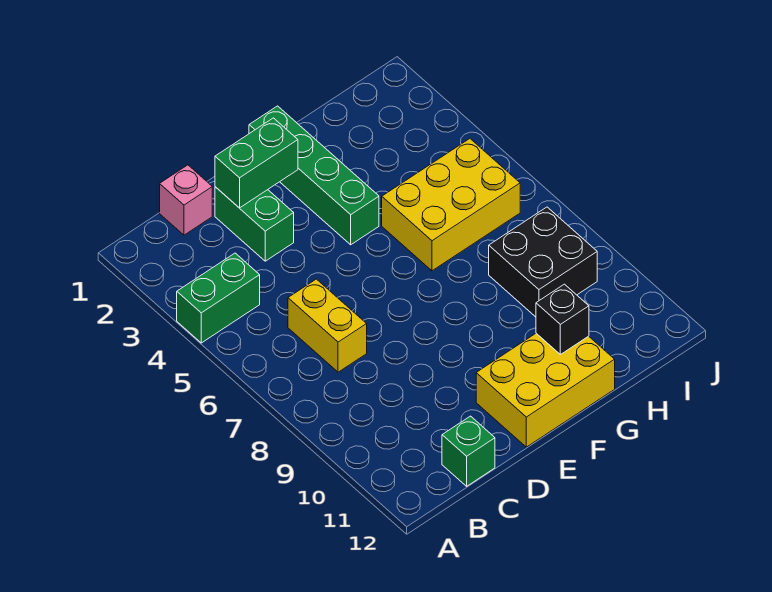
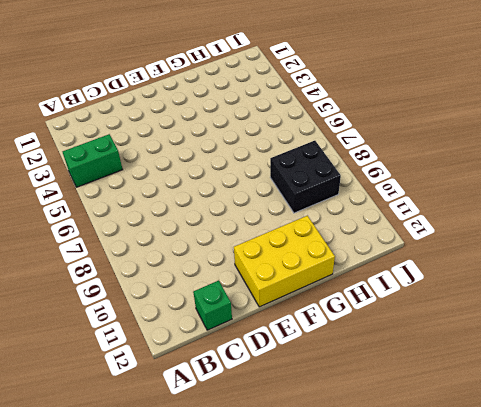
none -> pink 1x1 brick [160,165,212,235]
none -> yellow 1x2 brick [288,279,367,372]

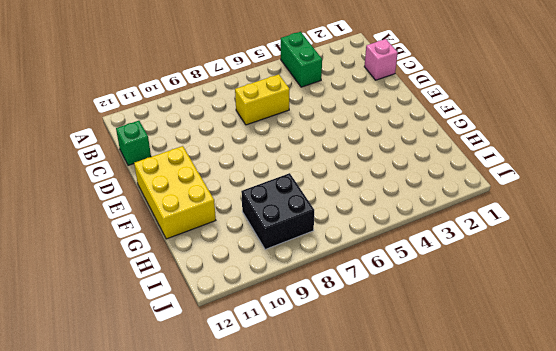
none -> green 1x2 brick [215,187,294,261]
none -> green 1x4 brick [249,106,379,245]

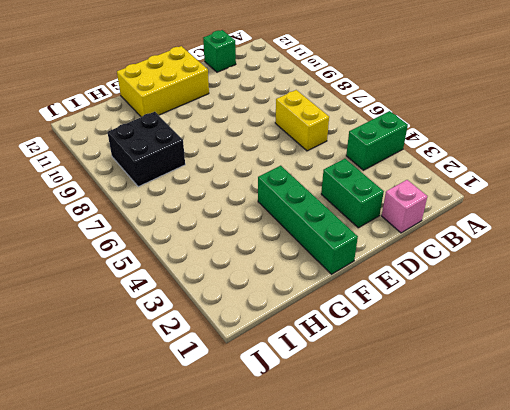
none -> yellow 2x3 brick [382,139,520,271]
none -> green 1x2 brick [215,118,298,208]

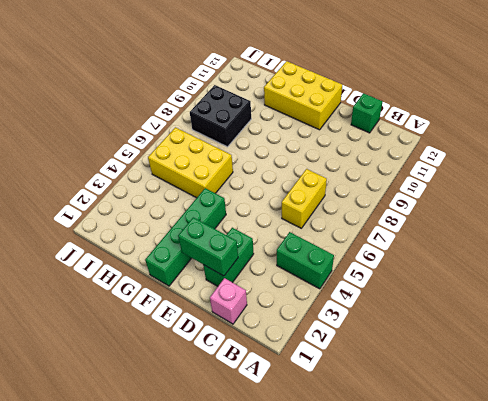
none -> black 1x1 brick [536,284,589,354]

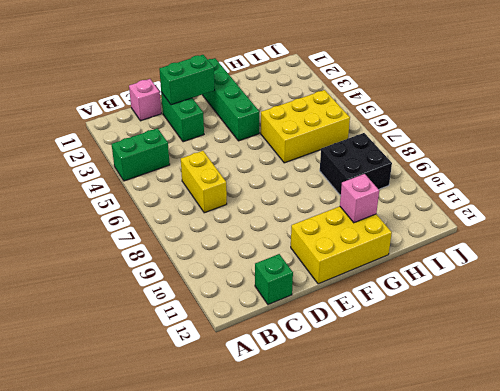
pink 1x1 brick [340,174,379,223] -> black 1x1 brick [536,284,589,354]

